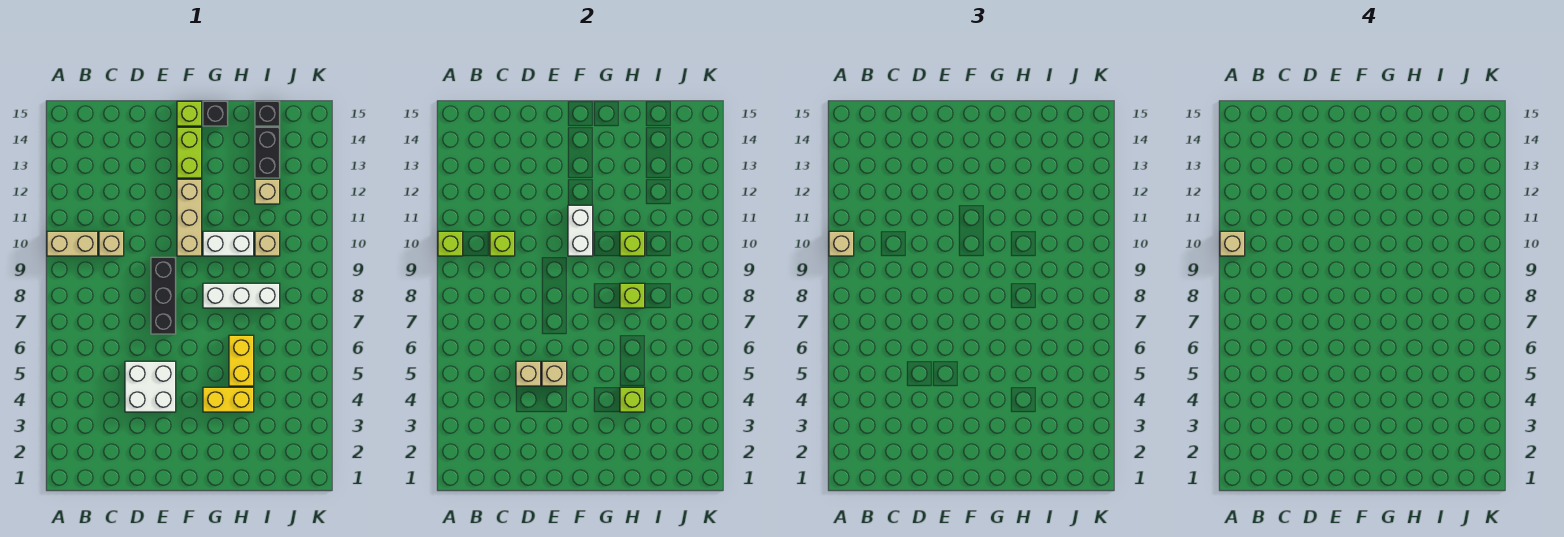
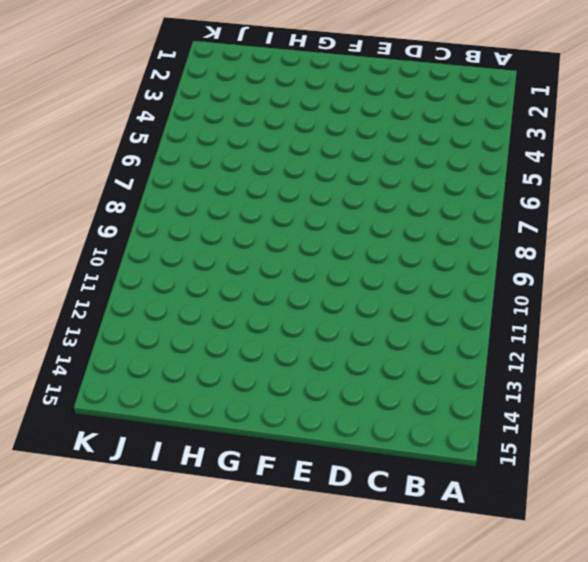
none -> tan 1x2 brick [47,231,98,256]
none -> tan 1x1 brick [99,231,124,256]
none -> white 2x2 brick [125,361,176,412]

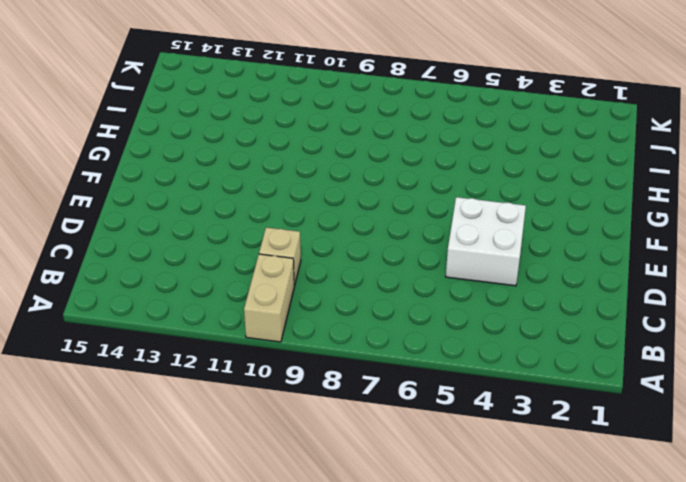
none -> black 1x3 brick [151,257,176,334]
none -> tan 1x3 brick [177,179,202,256]
none -> lime 1x2 brick [177,127,202,178]

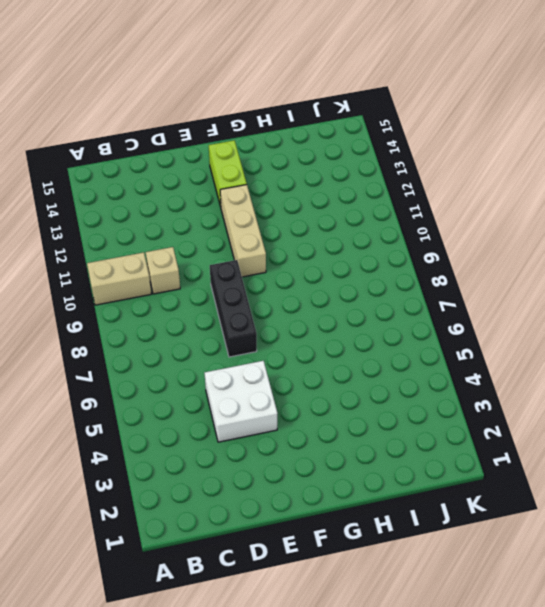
none -> lime 1x1 brick [177,101,202,126]
none -> yellow 1x2 brick [203,387,254,412]
none -> white 1x3 brick [203,283,280,308]

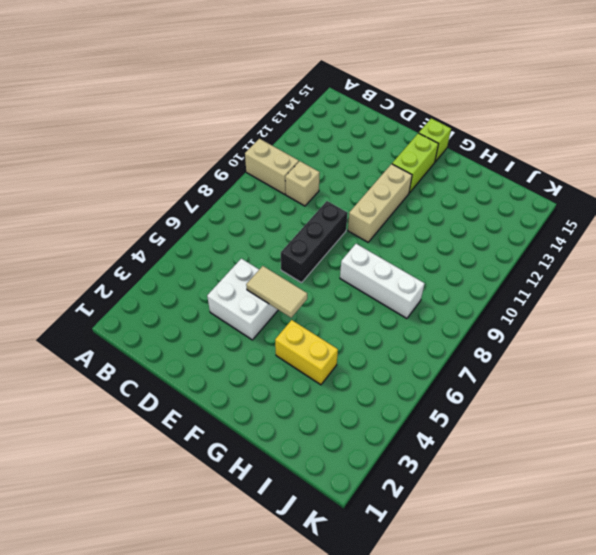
tan 1x2 tile [246,266,307,318] -> tan 1x1 brick [542,361,567,386]
none -> white 1x2 brick [203,231,254,256]
none -> black 1x1 brick [203,101,228,126]
none -> yellow 1x2 brick [229,335,254,386]

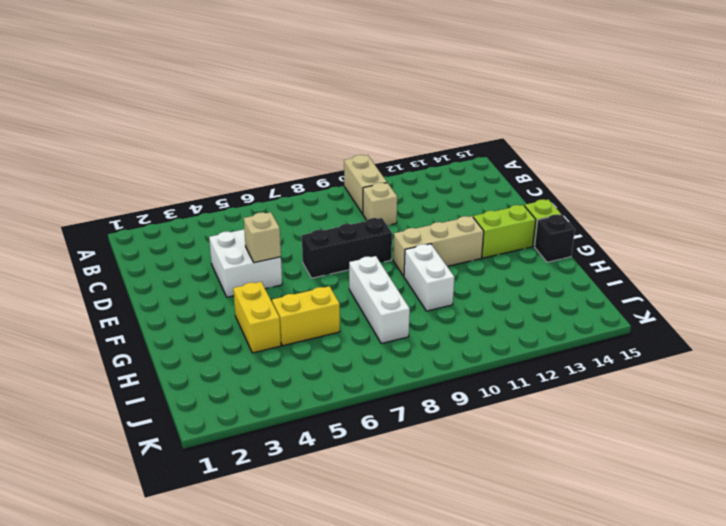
none -> tan 1x1 brick [255,231,280,256]
none -> tan 1x1 brick [255,179,280,204]
none -> black 1x2 brick [255,127,280,178]

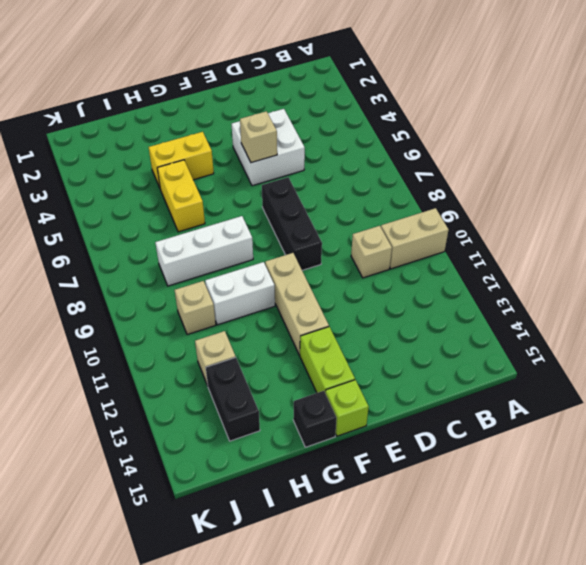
none -> black 1x1 brick [255,101,280,126]
none -> lime 1x1 brick [438,231,463,256]
none -> lime 1x1 brick [490,231,515,256]

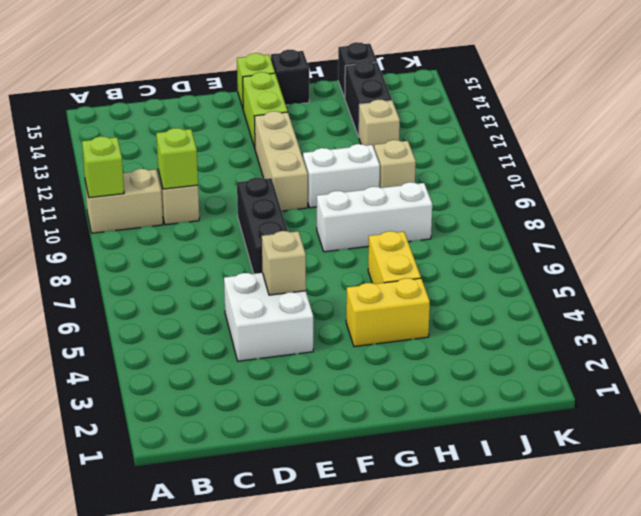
none -> tan 1x1 brick [516,361,541,386]
none -> white 1x2 brick [568,205,593,256]
none -> lime 1x1 brick [620,387,645,412]

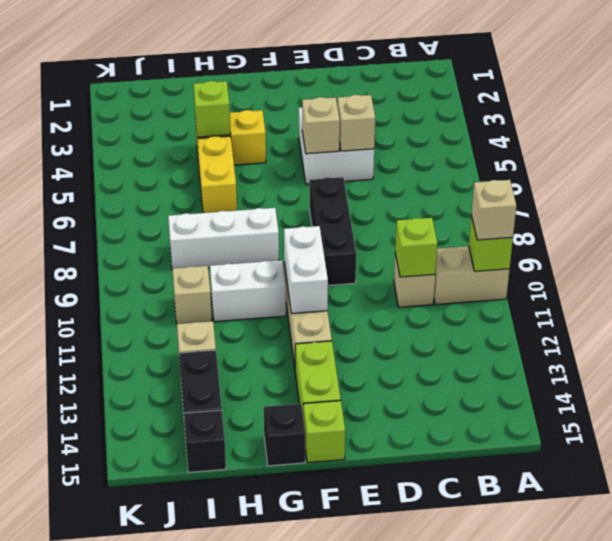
none -> lime 1x1 brick [620,283,645,308]
none -> lime 1x1 brick [620,231,645,256]
none -> tan 1x1 brick [1220,231,1245,256]

